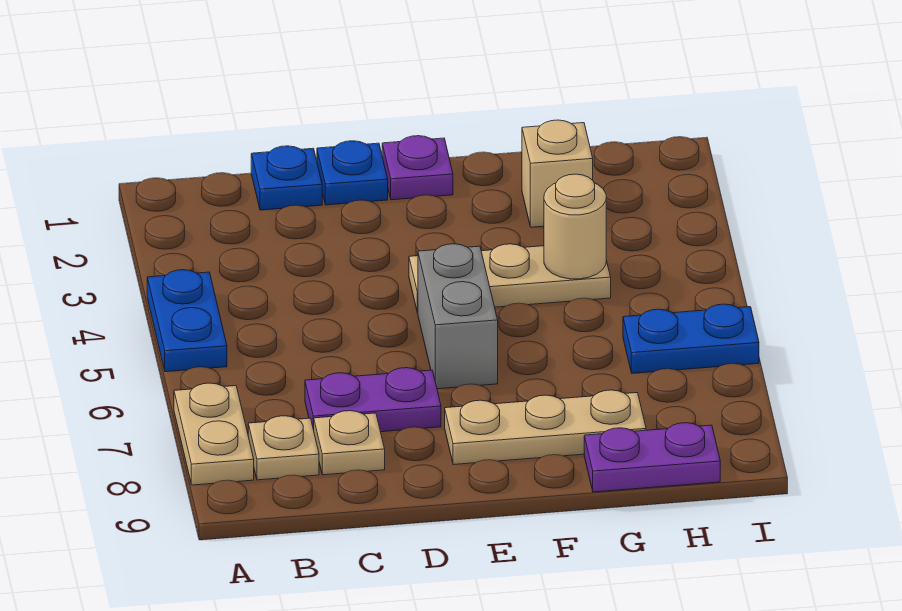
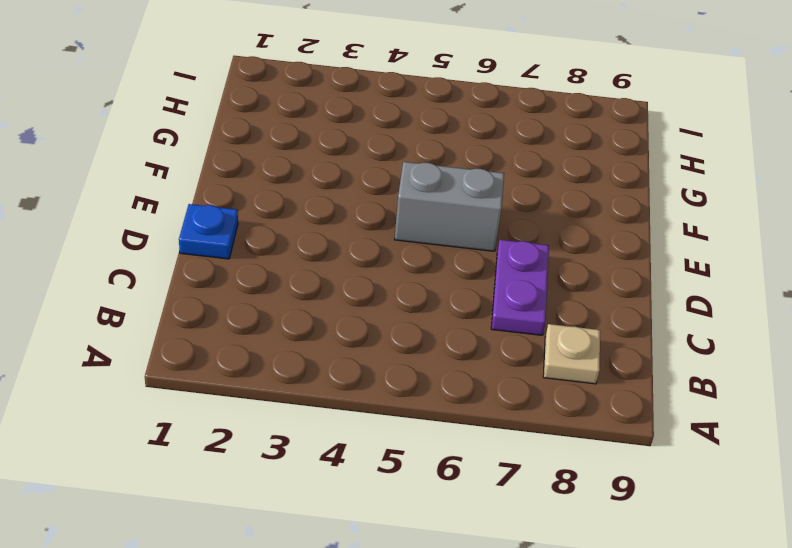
none -> blue 1x2 plate [147,270,227,372]
none -> tan 1x2 plate [174,383,254,485]
none -> blue 1x1 plate [251,146,322,210]

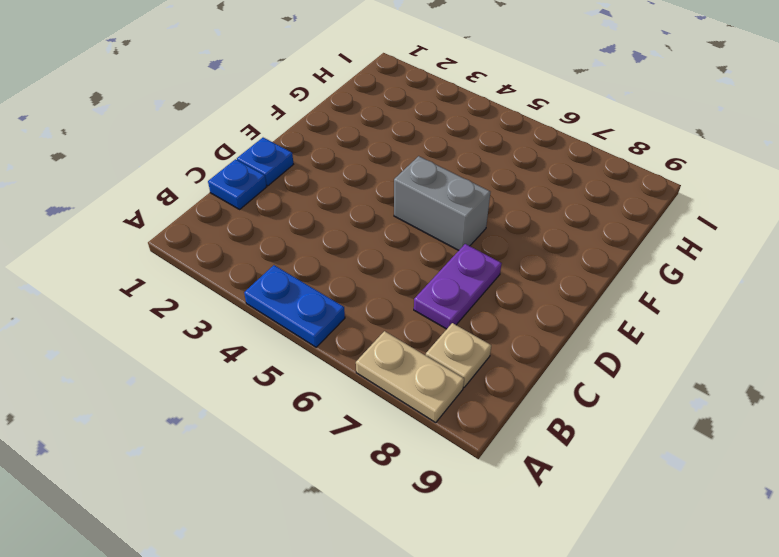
none -> tan 1x1 plate [314,411,385,475]
none -> purple 1x1 plate [382,136,453,200]
none -> tan 1x3 plate [409,244,611,313]

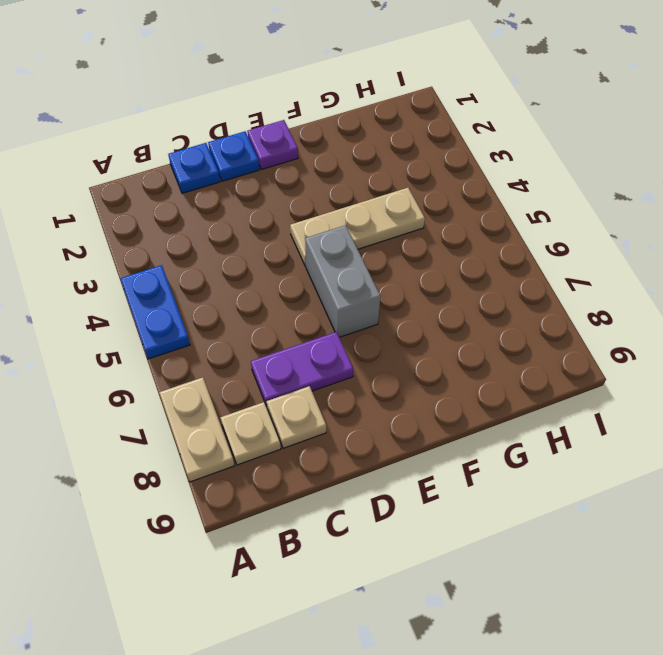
none -> tan 1x3 plate [445,390,646,465]
none -> tan 1x1 brick [522,120,593,227]
none -> purple 1x2 plate [584,423,720,492]

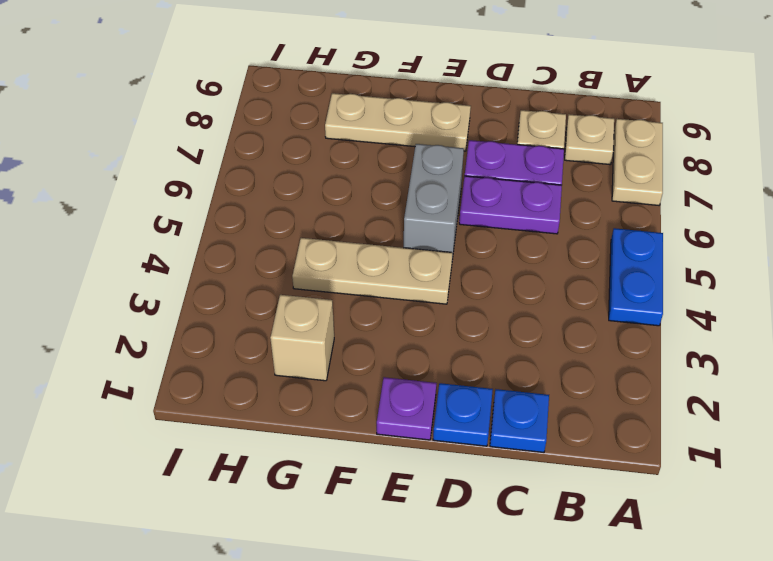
purple 1x2 plate [459,176,562,234] -> purple 1x2 plate moved to [584,423,720,492]
none -> blue 1x2 plate [623,304,759,373]
none -> tan 1x1 round brick [544,174,606,279]

